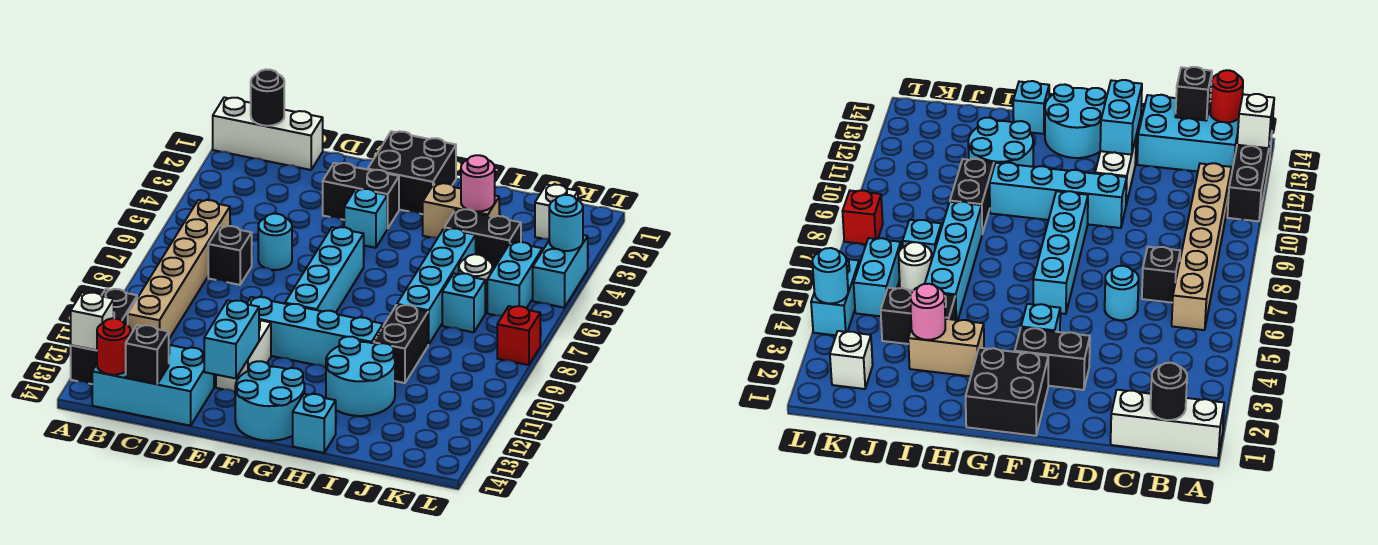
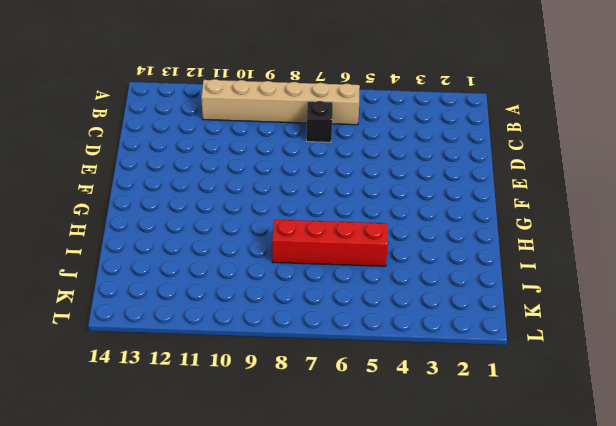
red 1x4 brick [272,220,388,266] -> cyan 1x4 brick [397,228,476,345]
none -> white 1x3 brick [213,97,323,170]
none -> black 1x3 brick [71,289,138,384]
none -> cyan 2x3 brick [92,345,214,426]
none -> cyan 1x1 round brick [258,214,292,270]

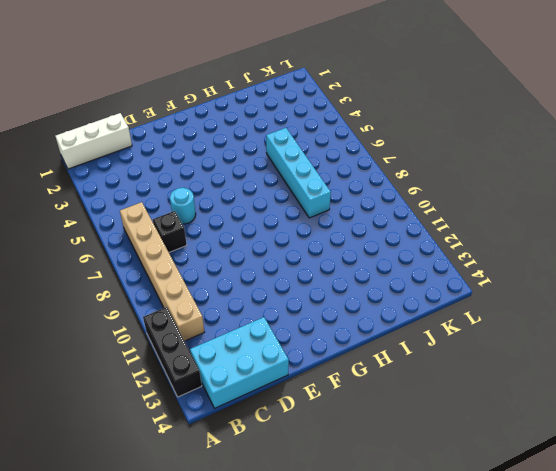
none -> black 1x2 brick [323,163,399,228]
none -> cyan 1x4 brick [247,297,383,367]
none -> white 1x2 brick [216,320,271,392]
none -> black 2x2 brick [368,131,456,214]

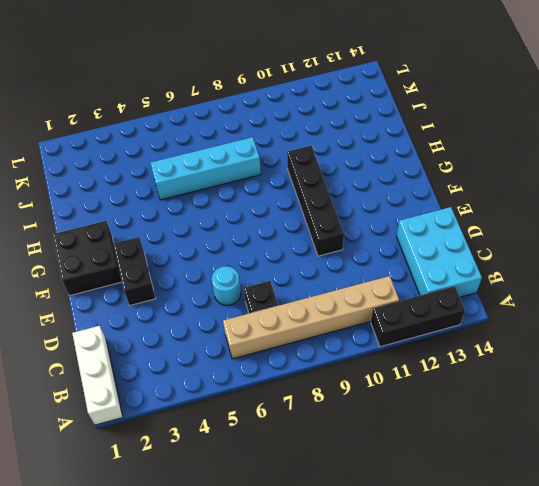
black 1x4 brick [287,146,344,256] -> cyan 1x4 brick [247,297,383,367]
none -> white 1x2 brick [216,320,271,392]
none -> cyan 1x1 brick [344,189,388,248]
none -> cyan 1x4 brick [285,227,364,312]
none -> cyan 2x2 round brick [235,361,305,441]

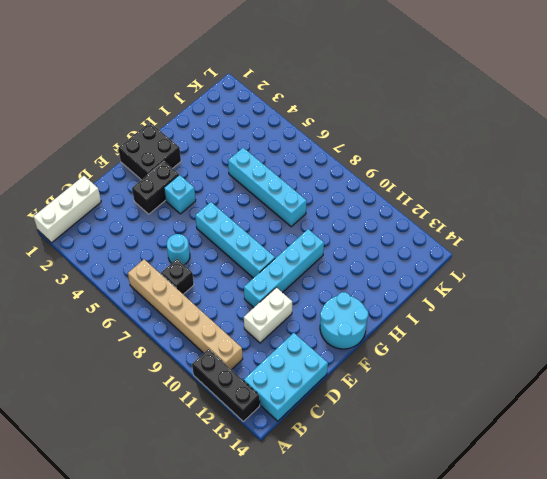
white 1x2 brick [244,287,292,343] -> white 1x2 brick turned to [216,320,271,392]
none -> tan 1x2 brick [423,183,499,238]
none -> cyan 2x2 round brick [326,337,395,416]
none -> cyan 1x1 brick [293,394,336,453]
none -> black 1x2 brick [444,209,521,271]

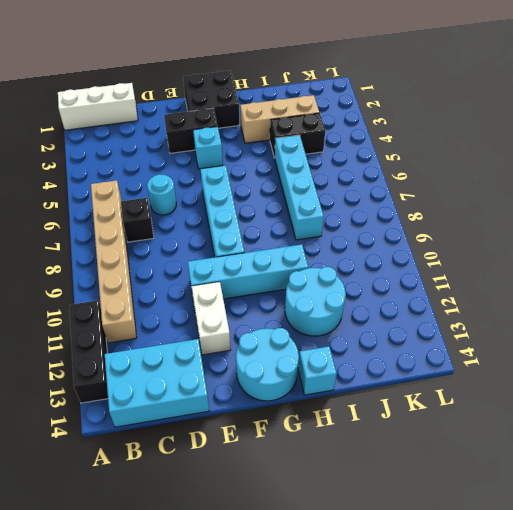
tan 1x3 brick [240,95,319,143] -> tan 1x2 brick [423,183,499,238]
none -> black 1x2 brick [373,305,428,383]
none -> white 1x1 round brick [459,254,492,309]
none -> cyan 1x1 brick [442,274,485,332]
none -> white 1x1 brick [535,184,578,239]

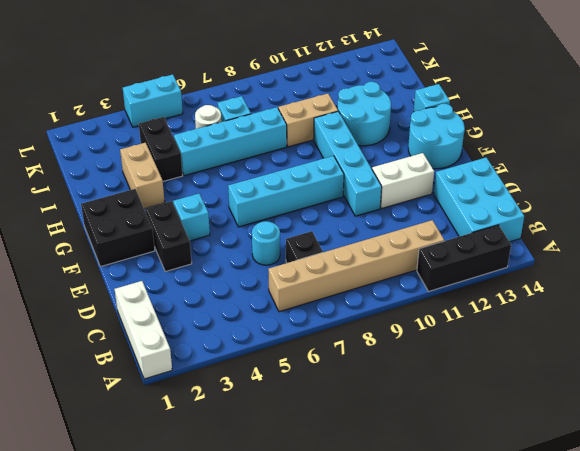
tan 1x2 brick [278,94,338,147] -> black 1x2 brick [373,305,428,383]
none -> white 1x1 brick [535,184,578,239]
none -> cyan 1x2 brick [487,242,543,316]
none -> red 1x1 brick [497,306,540,365]
none -> white 1x1 brick [71,292,114,350]

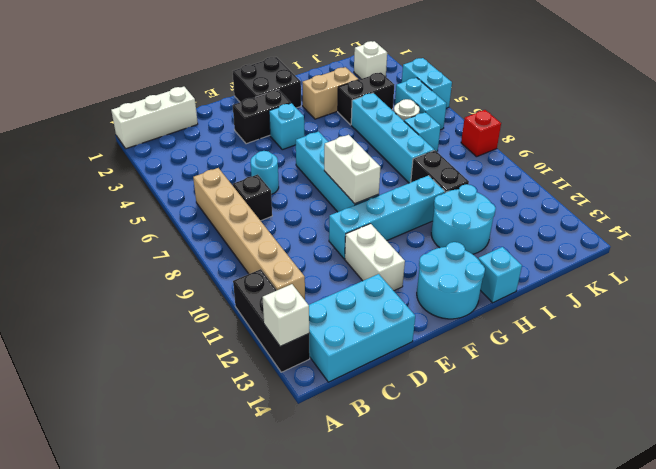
white 1x2 brick [324,135,380,204] -> none
none -> black 1x1 round brick [251,70,284,126]
none -> red 1x1 round brick [97,318,131,375]
none -> black 1x1 brick [126,325,169,384]
none -> cyan 1x2 brick [204,300,259,379]

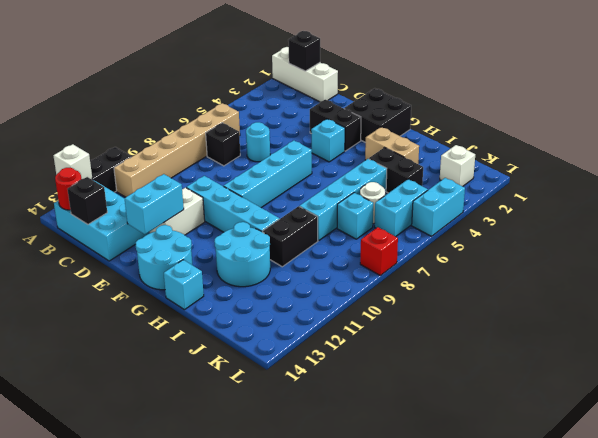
black 1x1 brick [288,31,320,71] -> black 1x1 round brick [251,70,284,126]
none -> pink 1x1 round brick [461,155,495,212]
none -> cyan 1x1 round brick [549,195,583,251]

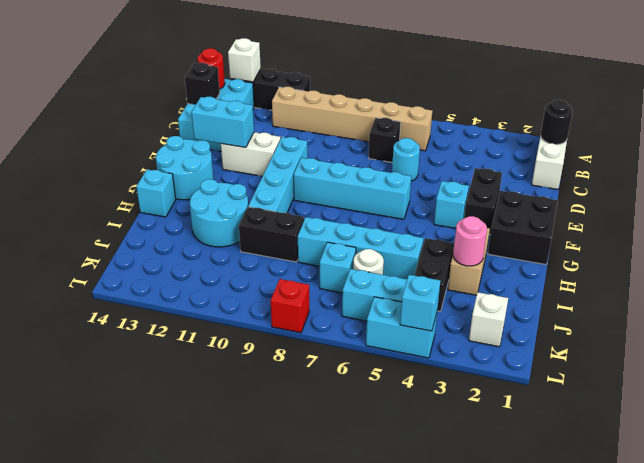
cyan 1x1 brick [400,275,440,331] -> cyan 1x1 round brick [549,195,583,251]

